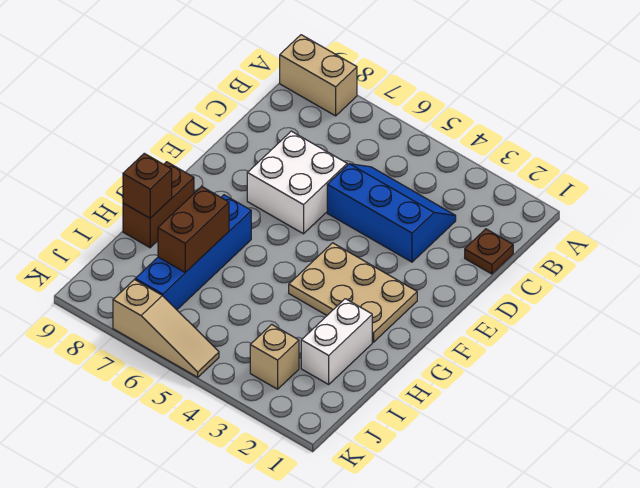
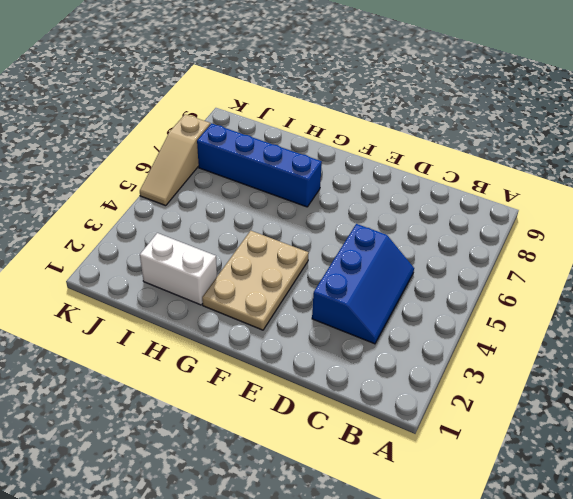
none -> tan 1x2 brick [280,35,357,116]
none -> brown 1x1 plate [465,229,513,274]
none -> white 2x2 brick [247,131,347,234]

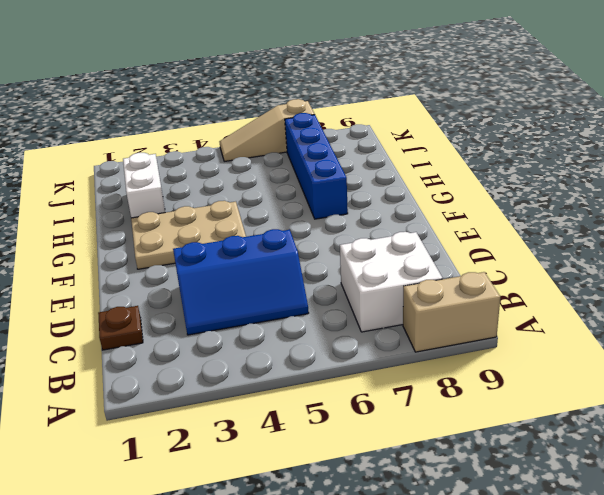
white 2x2 brick [340,232,443,332] -> white 2x2 brick moved to [247,131,347,234]
none -> brown 1x2 brick [123,162,194,248]
none -> tan 1x1 brick [250,324,299,389]
none -> brown 1x2 brick [158,186,229,272]

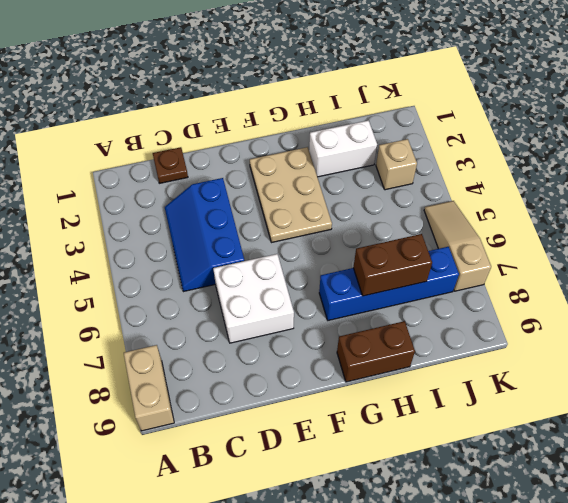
none -> brown 1x1 brick [123,153,172,218]

